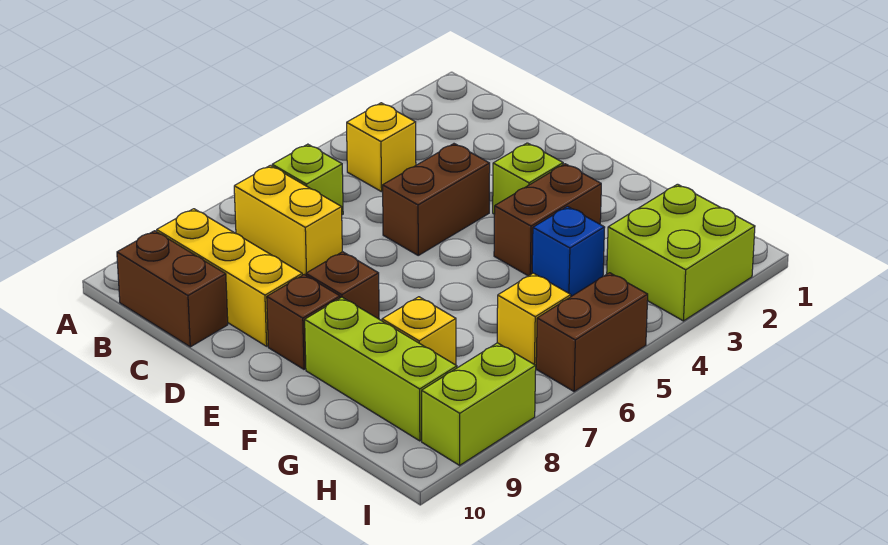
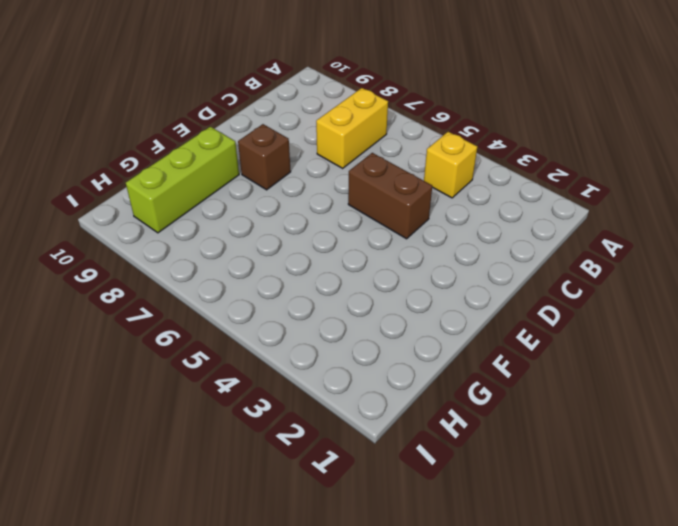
none -> lime 1x1 brick [272,144,343,215]
none -> yellow 1x3 brick [157,209,302,346]
none -> brown 1x2 brick [117,231,228,347]

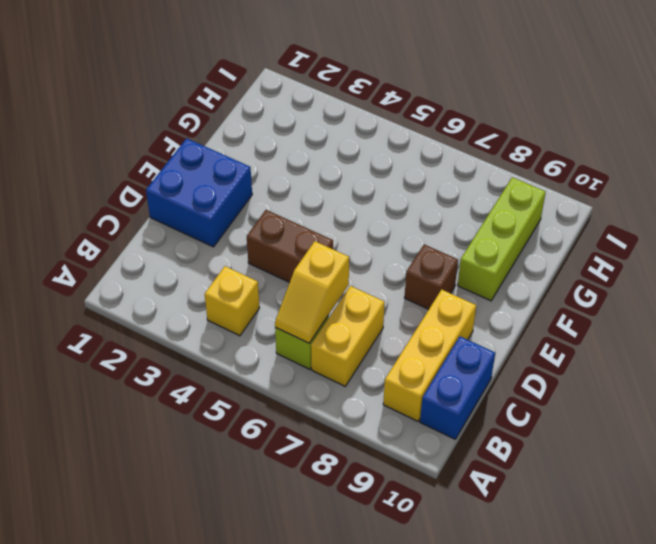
yellow 1x2 slope [275,241,349,343] -> none
blue 1x2 brick [420,337,495,439] -> brown 1x2 brick [117,231,228,347]
blue 2x2 brick [146,138,252,247] -> none
none -> lime 1x1 brick [493,143,563,214]
none -> brown 1x1 brick [267,275,340,369]
none -> brown 1x2 brick [494,164,601,276]

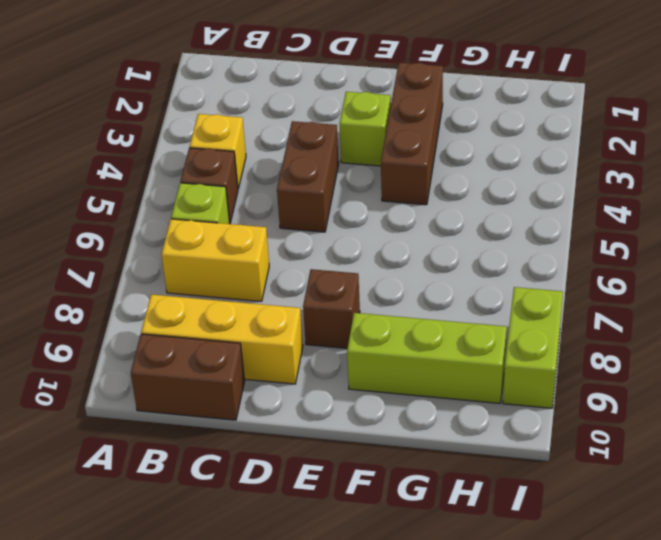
brown 1x1 brick [180,148,238,223] -> brown 1x1 brick moved to [267,275,340,369]
brown 1x3 brick [381,63,443,205] -> brown 1x2 brick [494,164,601,276]
none -> blue 1x1 brick [532,207,605,296]
none -> yellow 1x1 brick [382,297,456,365]
none -> lime 2x2 brick [607,184,755,321]

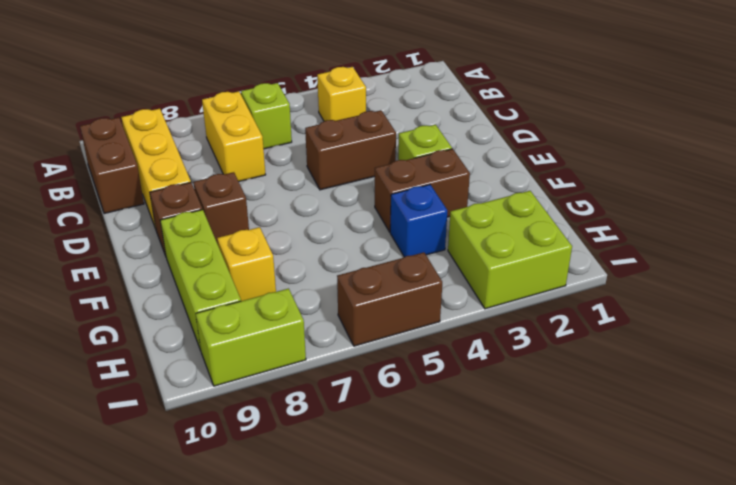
none -> yellow 1x1 brick [497,273,571,366]

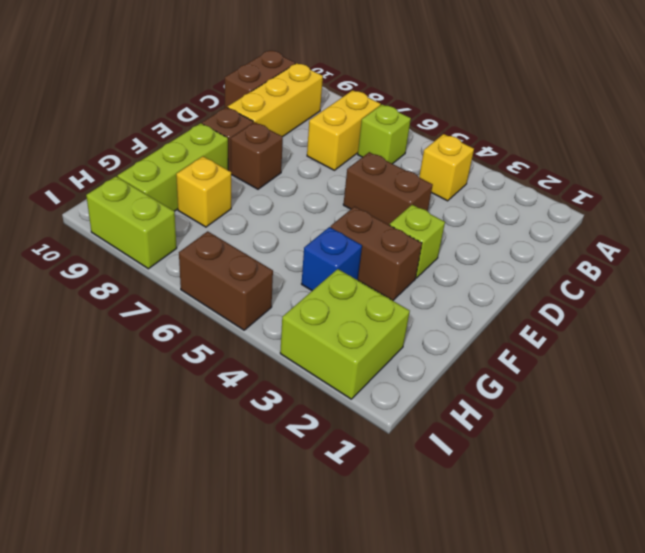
none -> yellow 1x1 brick [497,273,571,366]

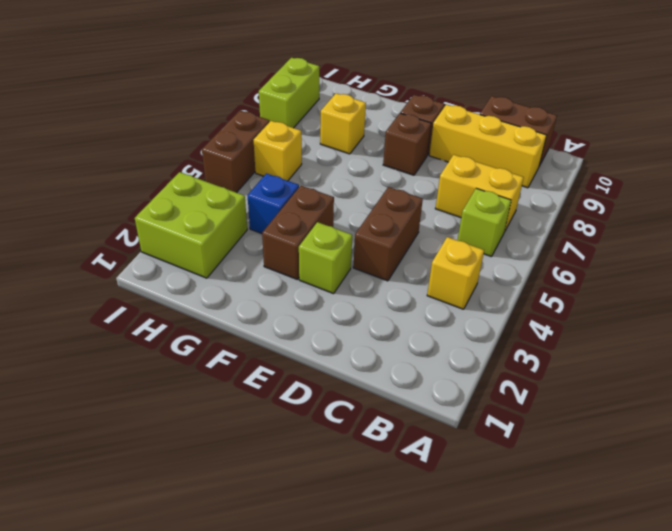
none -> lime 1x3 brick [305,297,457,441]

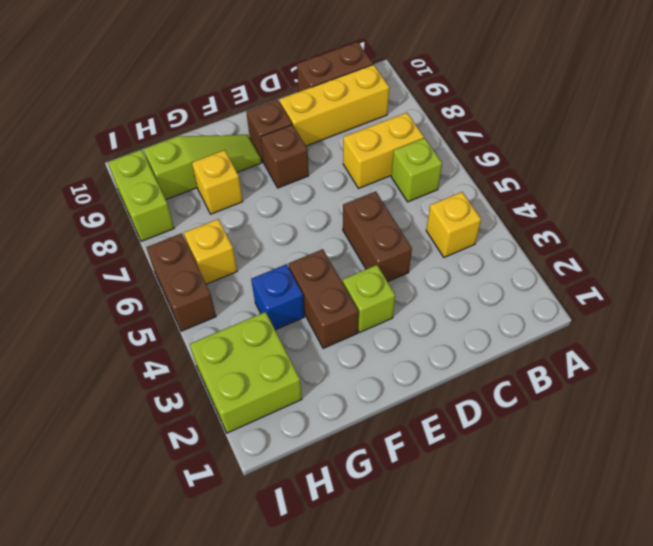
lime 1x3 slope [144,135,262,200] -> lime 1x3 brick [305,297,457,441]

